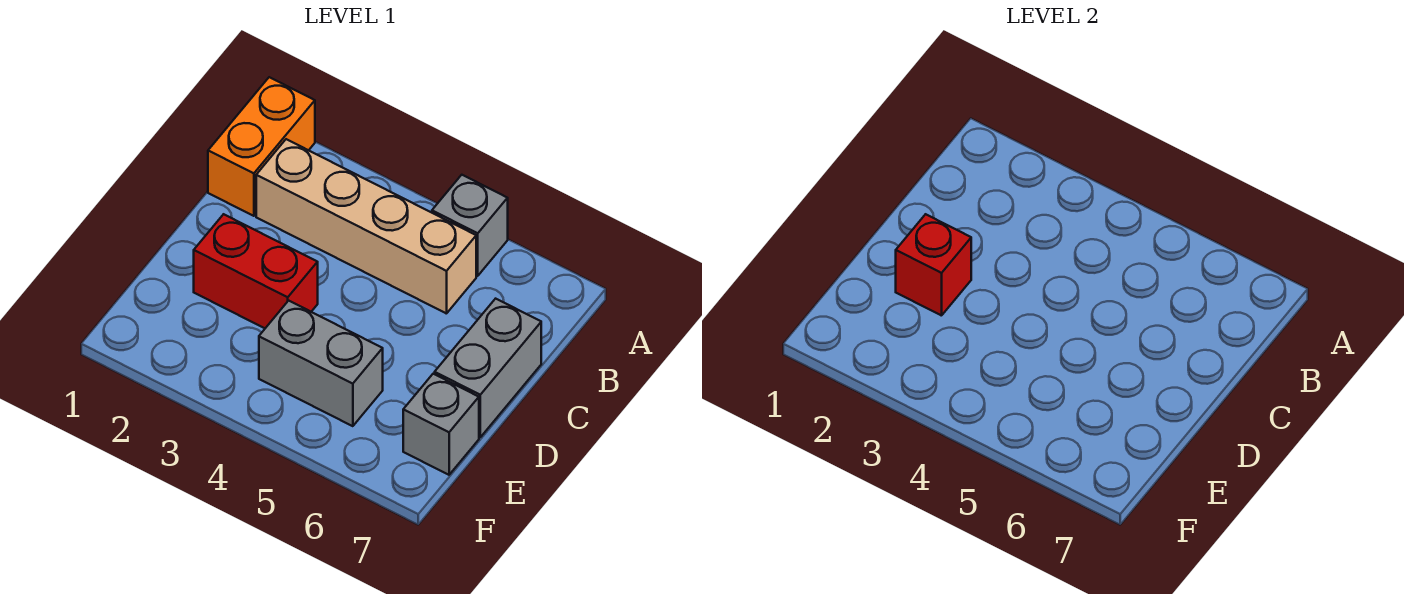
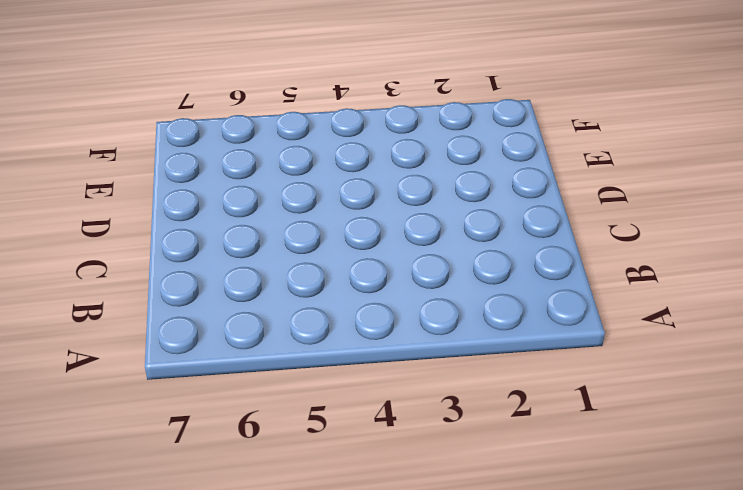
none -> orange 1x2 brick [208,77,315,216]
none -> grey 1x1 brick [432,175,508,276]

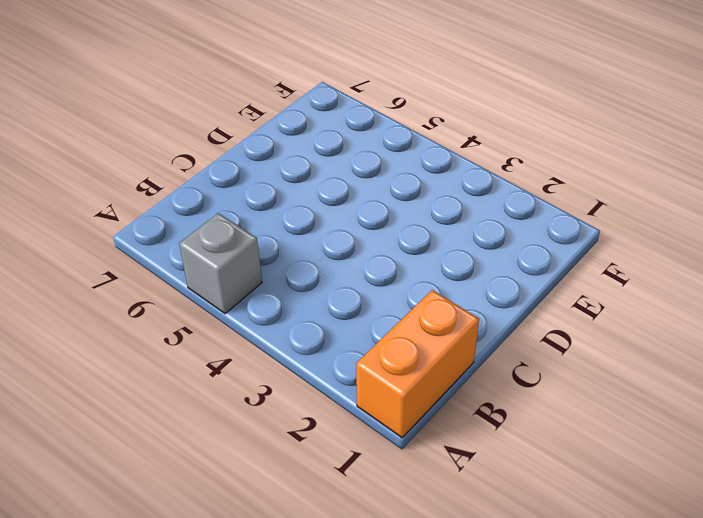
none -> tan 1x4 brick [256,139,476,314]
none -> grey 1x2 brick [435,299,541,437]

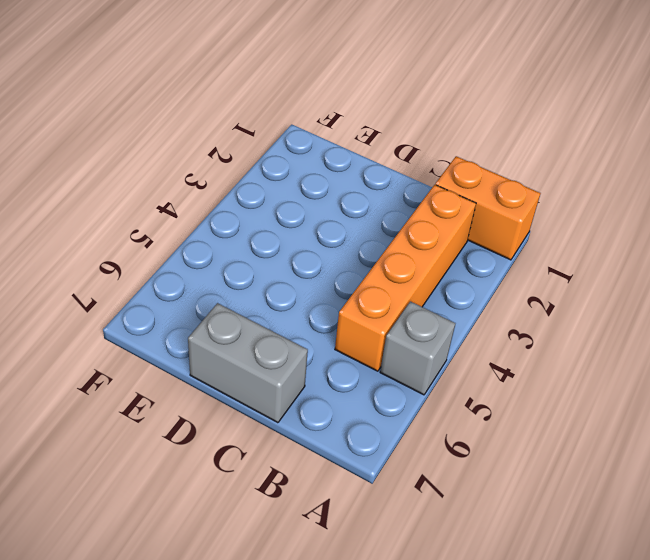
orange 1x4 brick [335,185,476,371] -> tan 1x4 brick [256,139,476,314]
none -> red 1x2 brick [194,214,318,328]
none -> grey 1x2 brick [259,301,383,426]

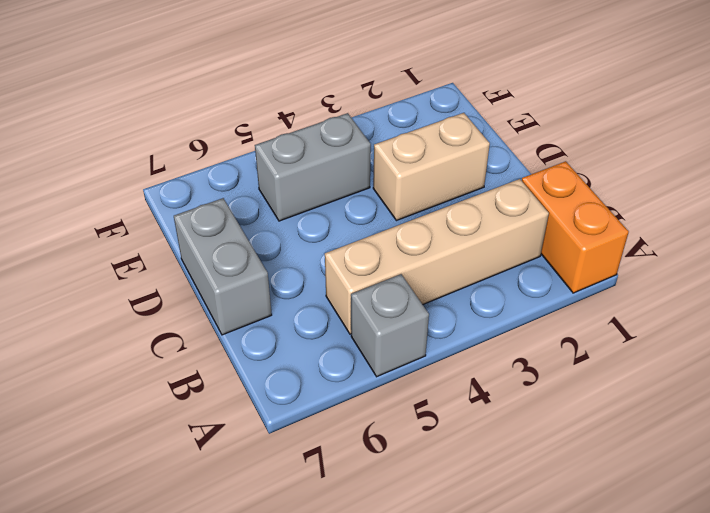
tan 1x2 brick [373,113,490,221] -> red 1x2 brick [194,214,318,328]
none -> grey 1x1 brick [403,374,479,475]
none -> red 1x1 brick [896,214,971,316]

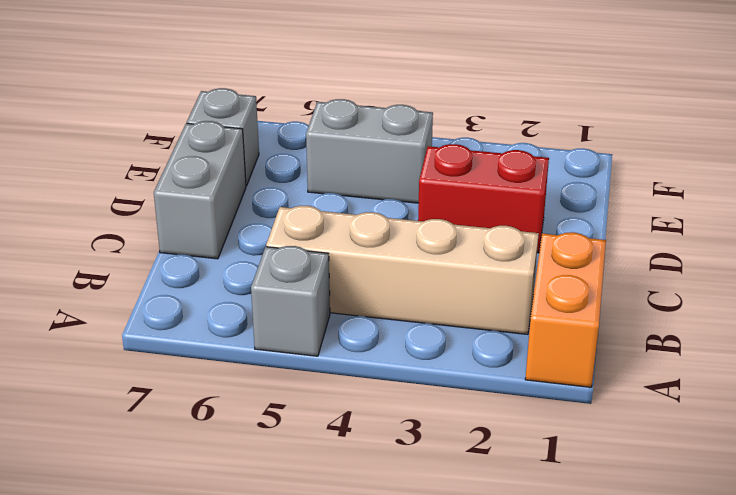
none -> red 1x1 brick [896,214,971,316]

